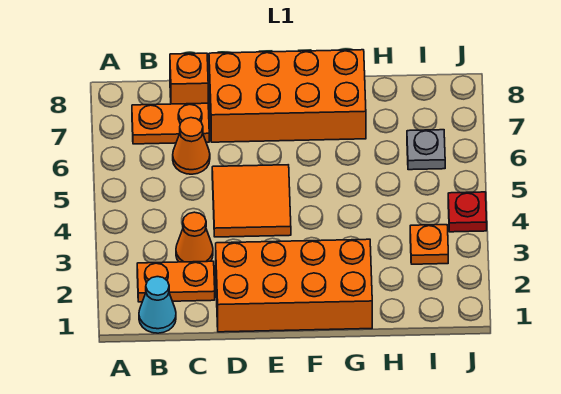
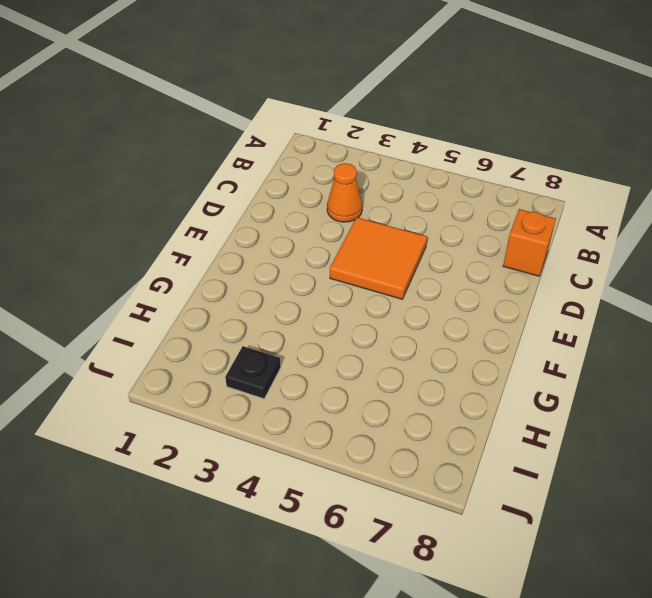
black 1x1 plate [225,346,281,399] -> orange 1x1 plate [410,225,448,264]
none -> cyan 1x1 cone [139,277,176,333]
none -> orange 1x2 plate [137,261,215,302]
none -> orange 1x2 plate [132,103,209,144]

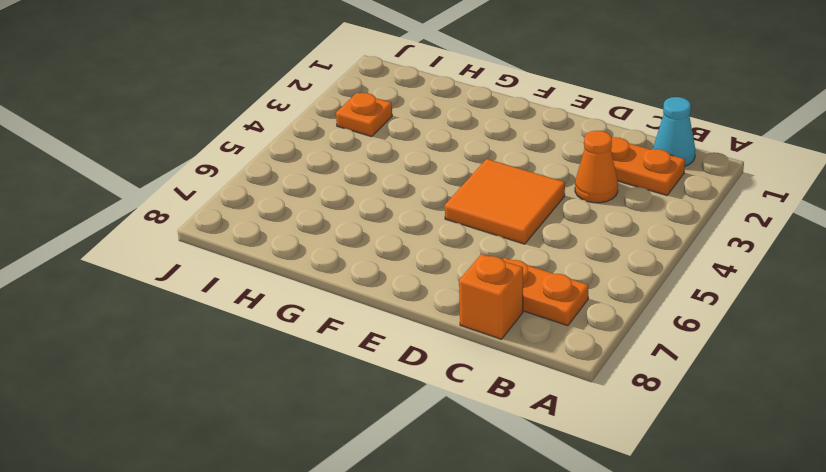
none -> orange 1x1 cone [173,118,210,174]
none -> orange 2x4 brick [216,239,372,332]
none -> orange 2x4 brick [209,50,366,142]

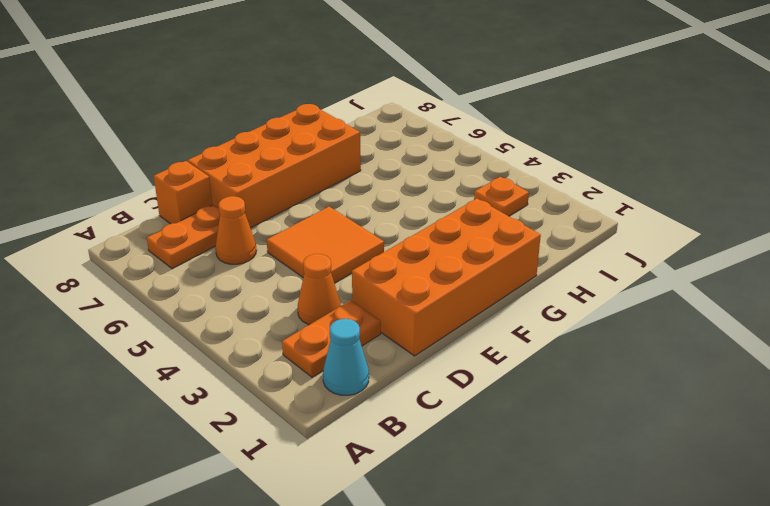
none -> grey 1x1 plate [407,130,445,170]
none -> red 1x1 plate [448,192,487,232]

